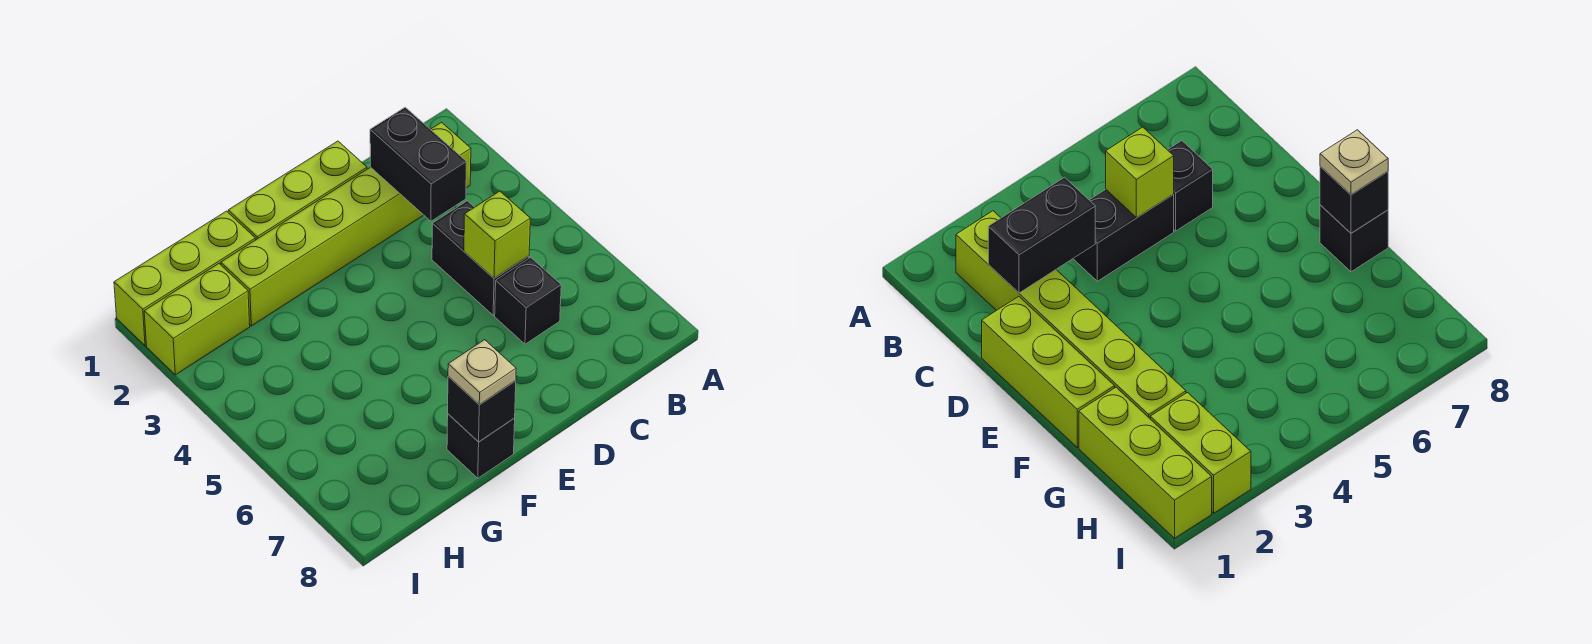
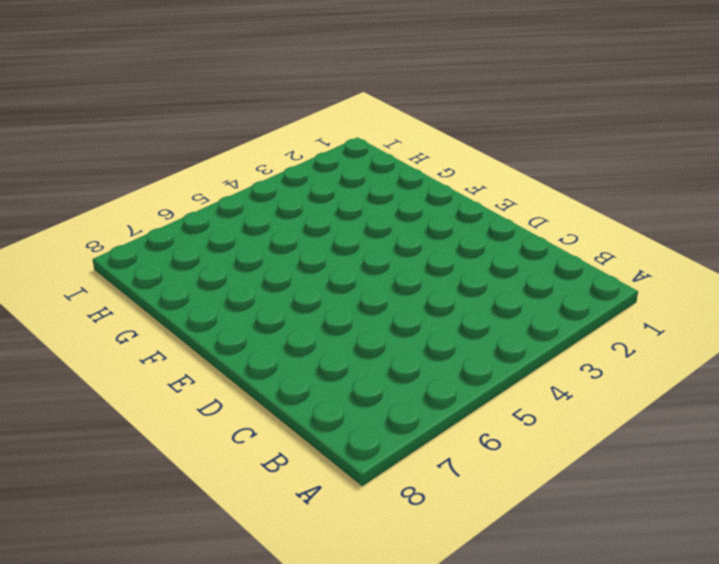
none -> lime 1x6 brick [221,122,471,326]
none -> black 1x2 brick [432,201,529,315]

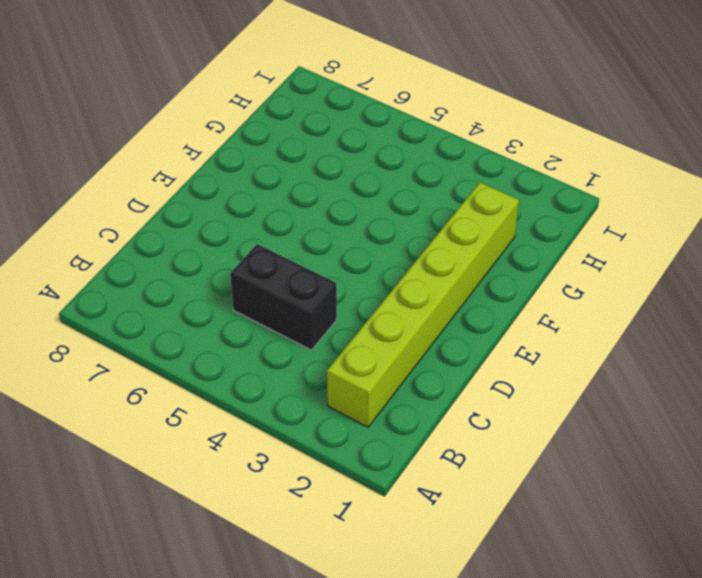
none -> black 1x1 brick [495,257,561,344]
none -> lime 1x3 brick [228,141,367,240]

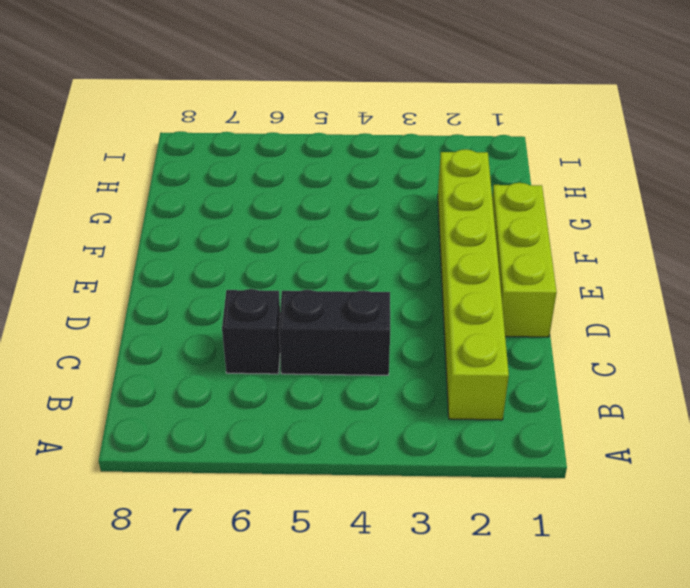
none -> black 1x1 brick [447,414,515,478]
none -> lime 1x3 brick [114,211,255,346]

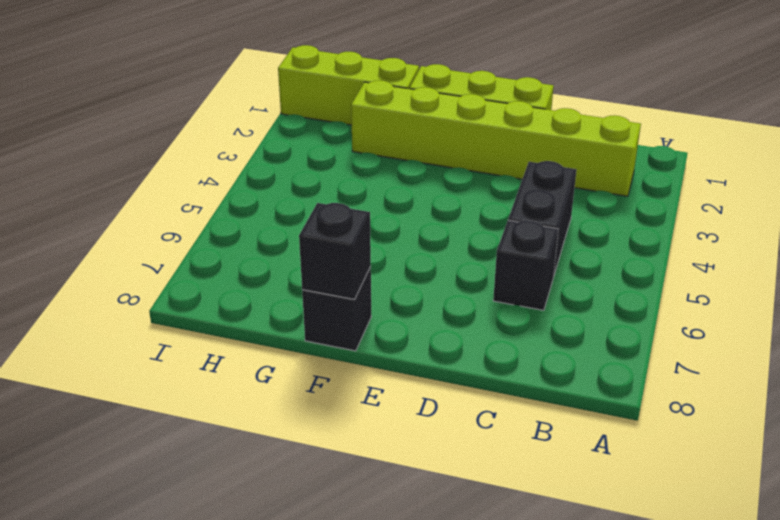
none -> lime 1x2 brick [144,264,250,375]
none -> black 1x2 brick [370,107,466,221]

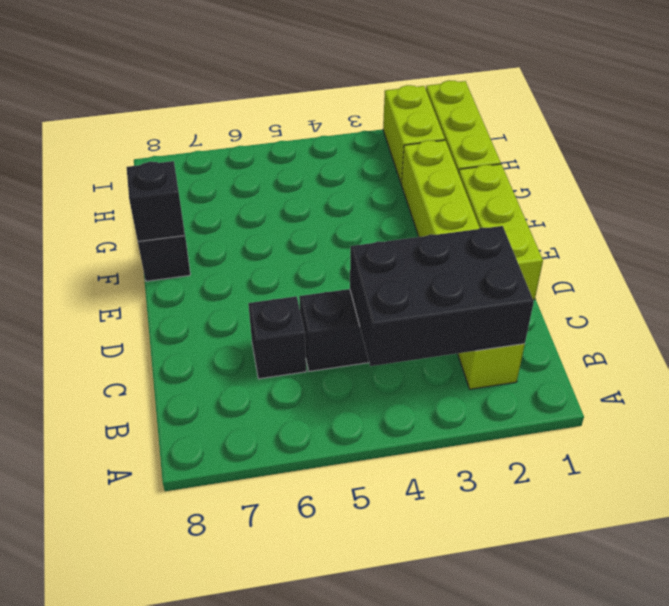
black 2x3 brick [350,226,534,366] -> black 1x2 brick [370,107,466,221]
none -> lime 1x1 brick [464,191,530,278]
none -> tan 1x1 plate [448,340,516,405]

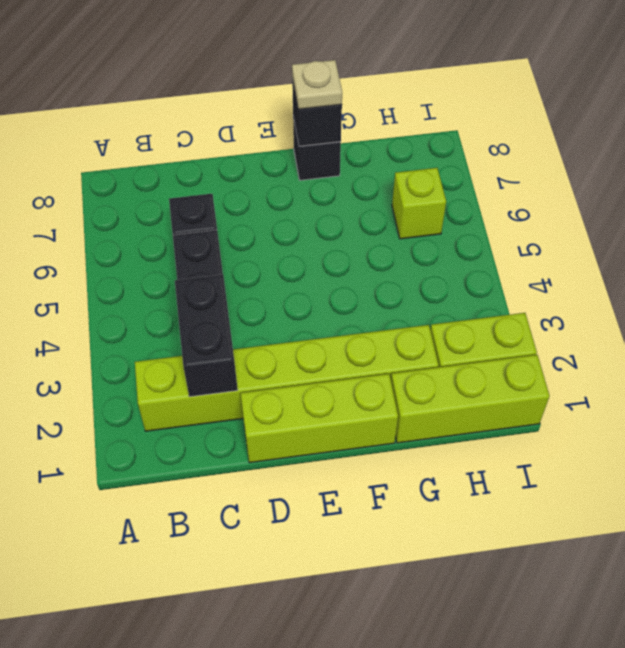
lime 1x1 brick [392,168,446,239] -> lime 1x1 brick moved to [464,191,530,278]

